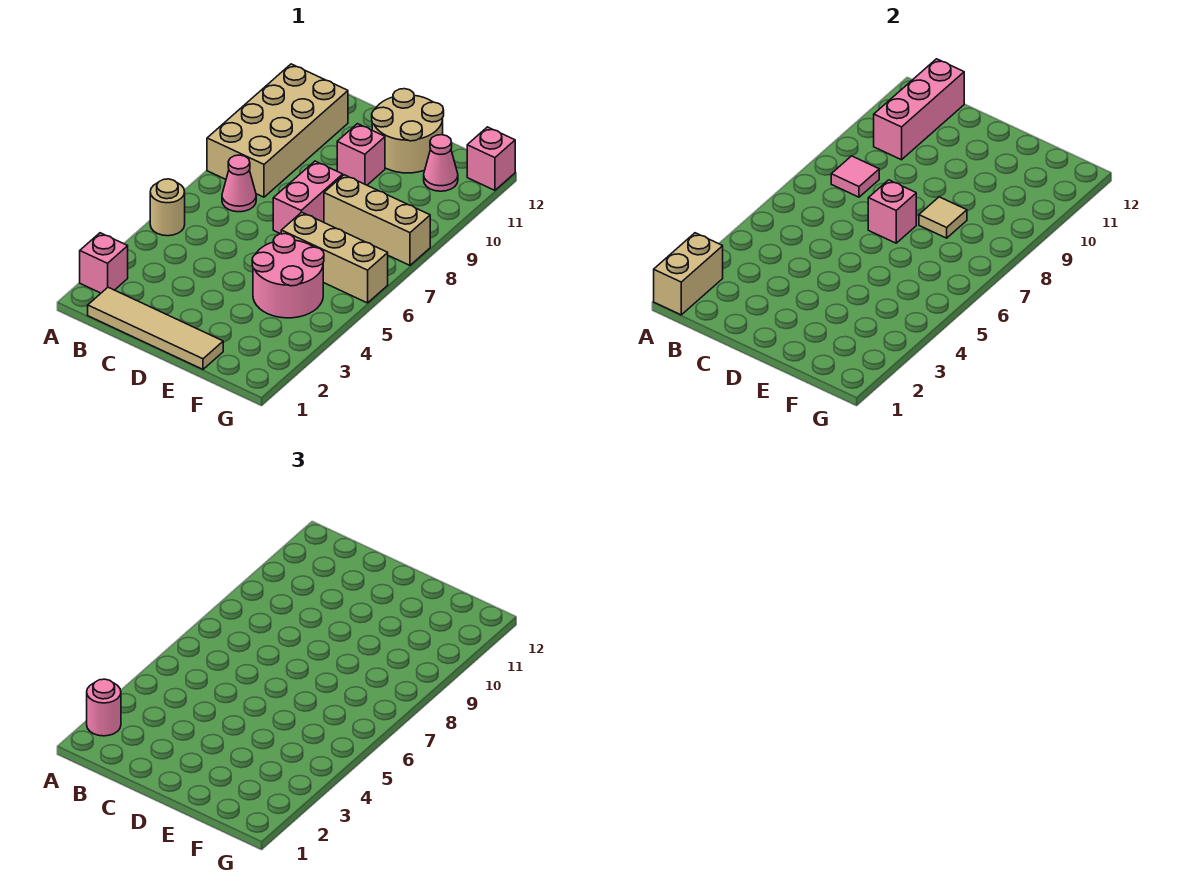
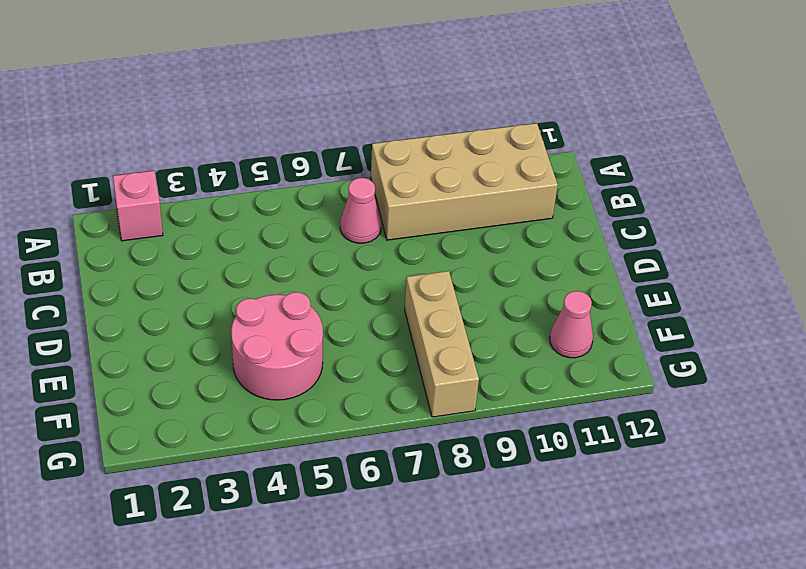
none -> tan 1x1 round brick [150,179,185,236]
none -> tan 1x4 tile [88,287,223,369]
none -> pink 1x2 brick [273,161,343,234]

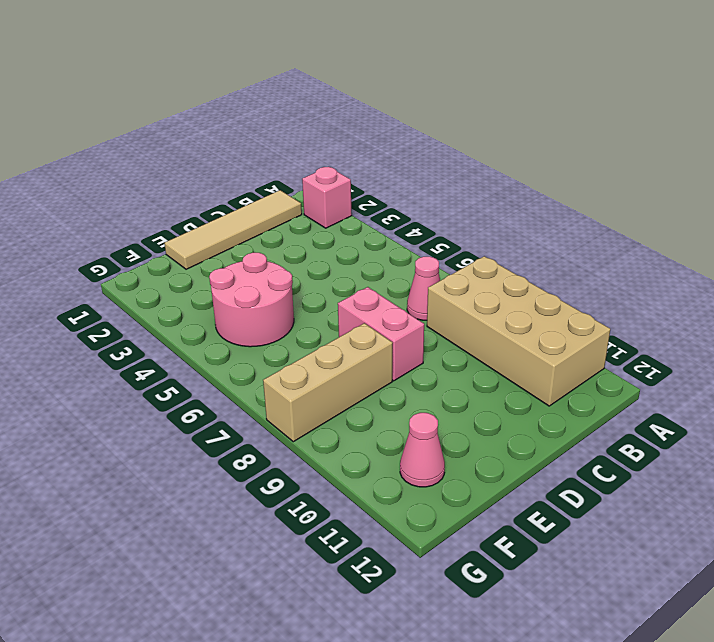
none -> tan 1x1 round brick [150,179,185,236]
none -> pink 1x1 brick [337,124,385,185]
none -> tan 2x2 round brick [372,89,444,173]

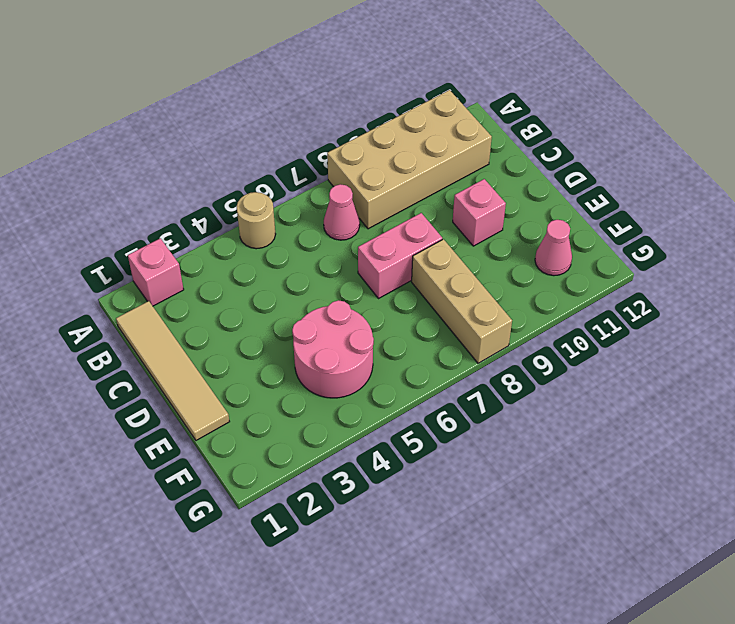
none -> tan 2x2 round brick [372,89,444,173]
none -> tan 1x3 brick [281,212,388,303]
none -> pink 1x1 brick [467,127,515,190]

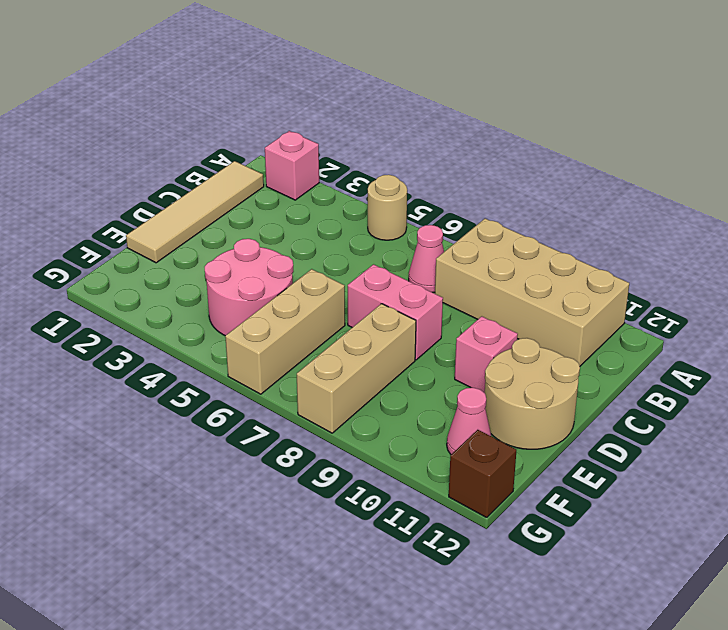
brown 1x1 brick [449,430,516,518] -> pink 1x1 brick [467,127,515,190]
none -> tan 1x2 brick [654,233,723,315]
none -> pink 1x1 tile [831,156,879,197]
none -> pink 1x3 brick [874,59,964,160]

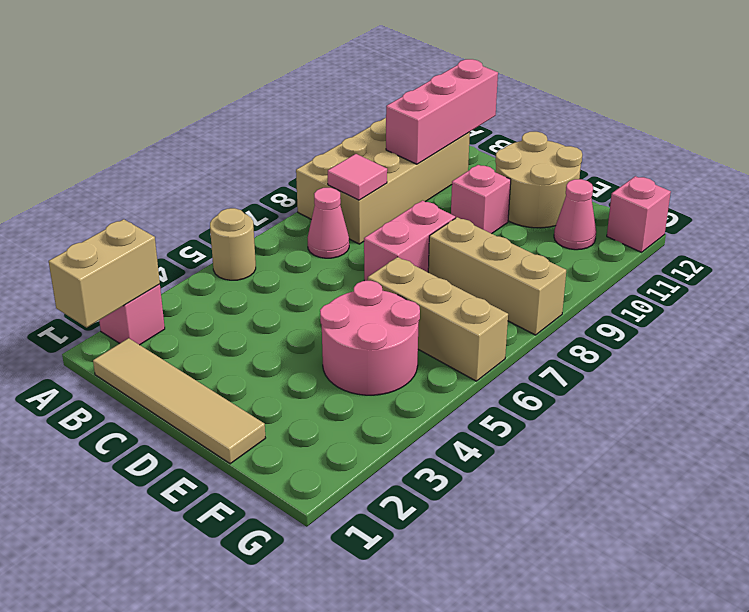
none -> pink 1x1 brick [868,180,916,243]
none -> tan 1x1 tile [919,197,967,238]
none -> pink 1x1 round brick [87,679,121,736]

